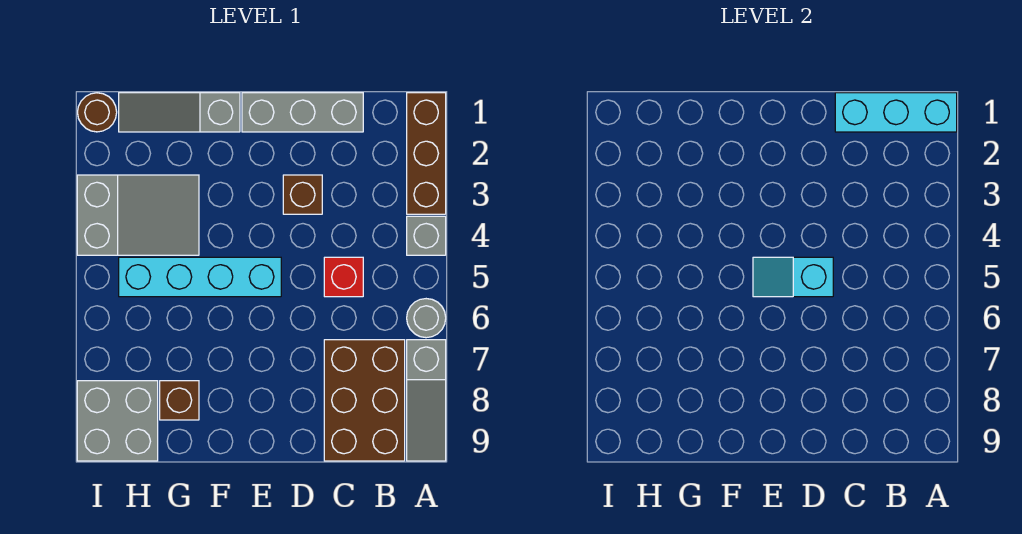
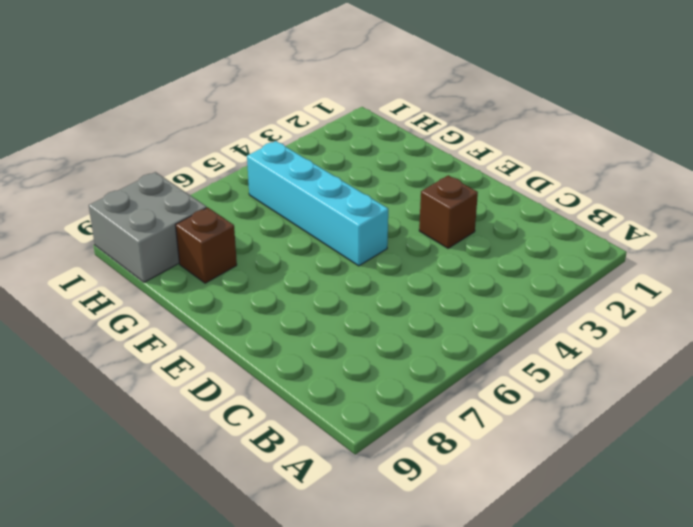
none -> brown 1x3 brick [407,93,446,214]
none -> grey 1x1 brick [407,216,446,255]
none -> grey 1x1 round brick [407,299,446,338]

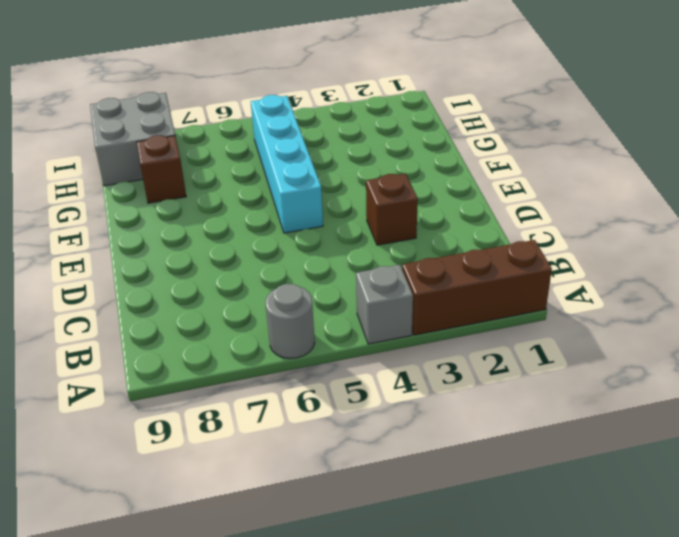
none -> grey 1x3 slope [407,340,446,461]
none -> brown 2x3 brick [324,340,405,461]
none -> grey 1x3 brick [242,93,363,132]

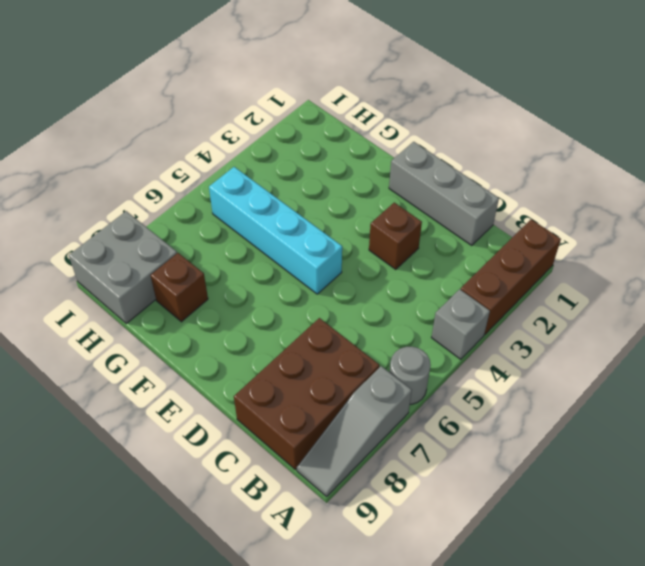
none -> red 1x1 brick [324,257,363,297]
none -> grey 1x3 slope [119,93,240,132]
none -> grey 2x3 slope [77,175,199,255]

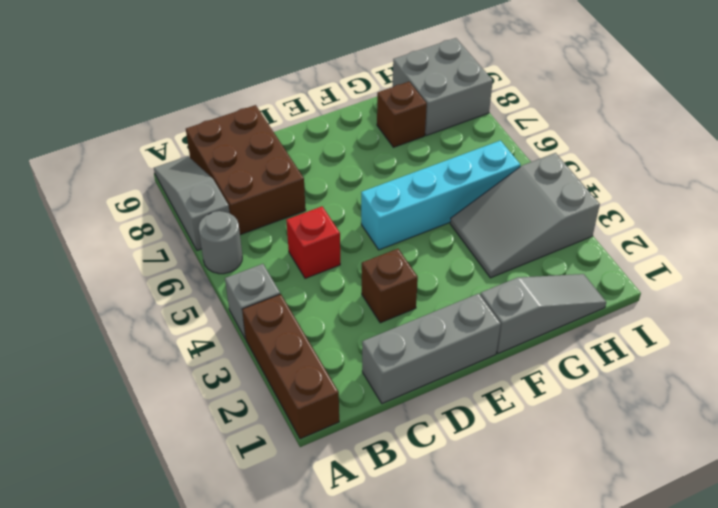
none -> brown 1x1 round brick [78,93,117,132]
none -> cyan 1x3 brick [835,93,957,132]
none -> cyan 1x2 slope [753,257,833,297]

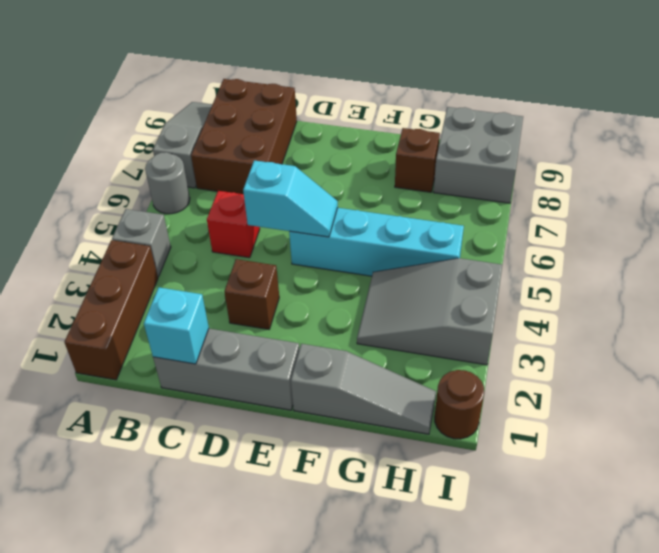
cyan 1x1 brick [144,287,209,364] -> cyan 1x3 brick [835,93,957,132]

